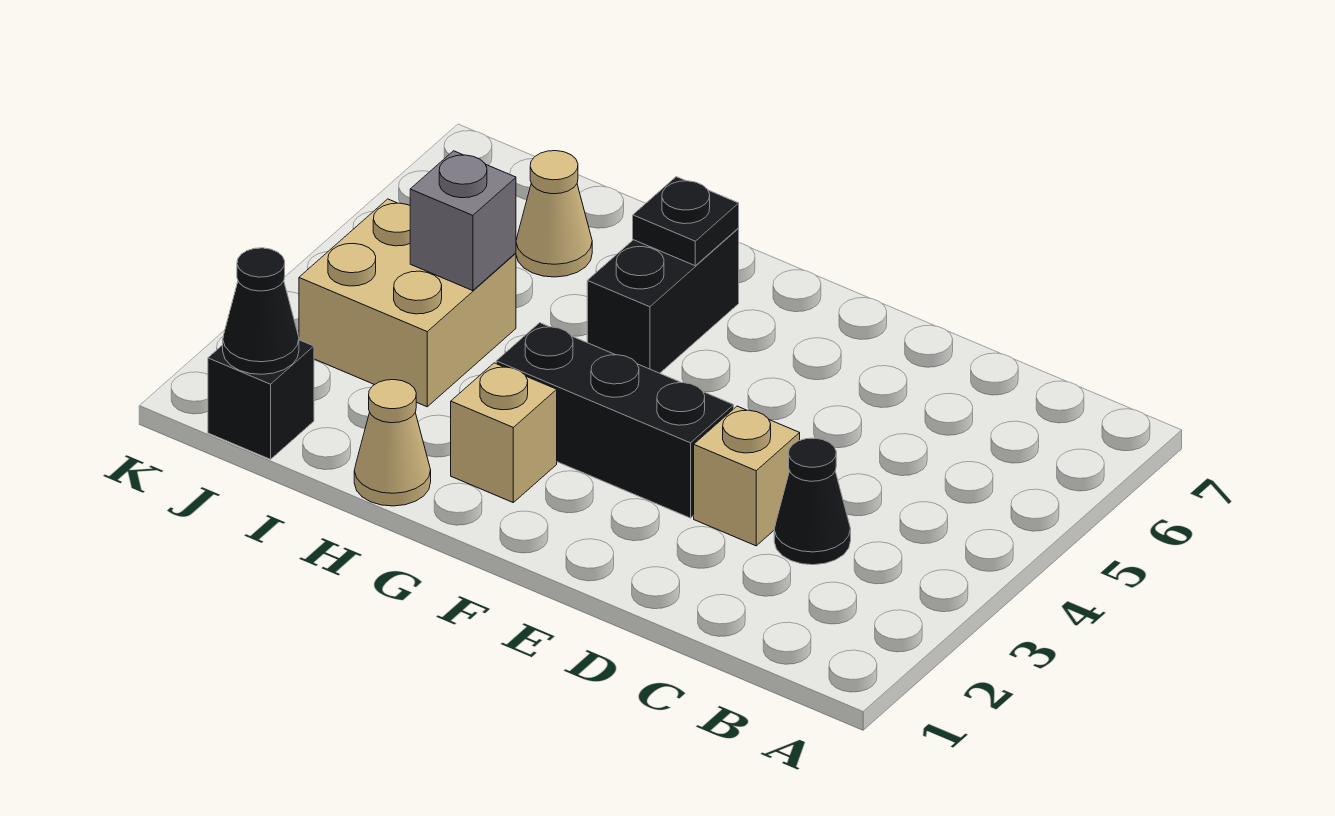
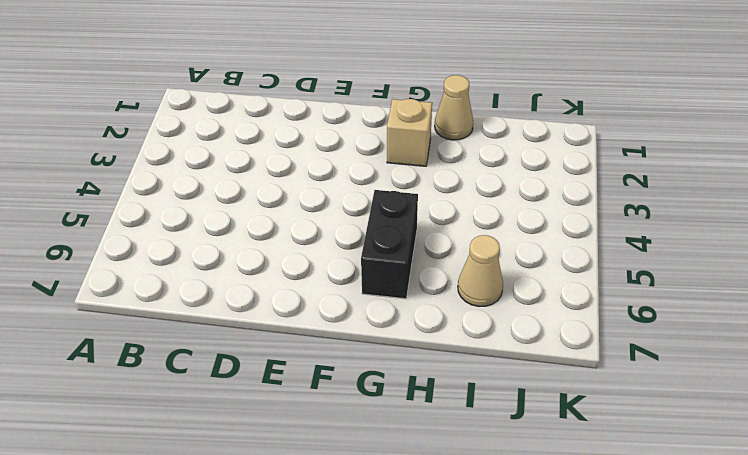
none -> black 1x1 cone [774,438,851,565]
none -> tan 1x1 brick [694,406,800,546]
none -> black 1x3 brick [496,323,734,518]

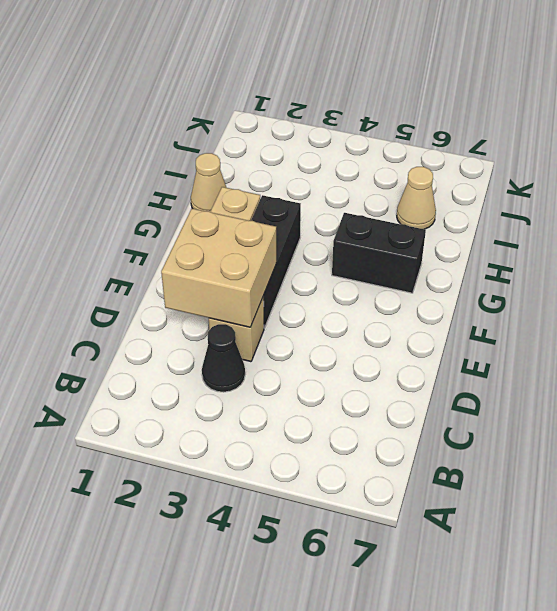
tan 2x2 brick [161,208,276,327] -> tan 2x2 brick moved to [299,199,516,407]
none -> black 1x1 brick [208,340,314,459]
none -> black 1x1 plate [633,177,739,266]
none -> grey 1x1 brick [410,151,516,291]

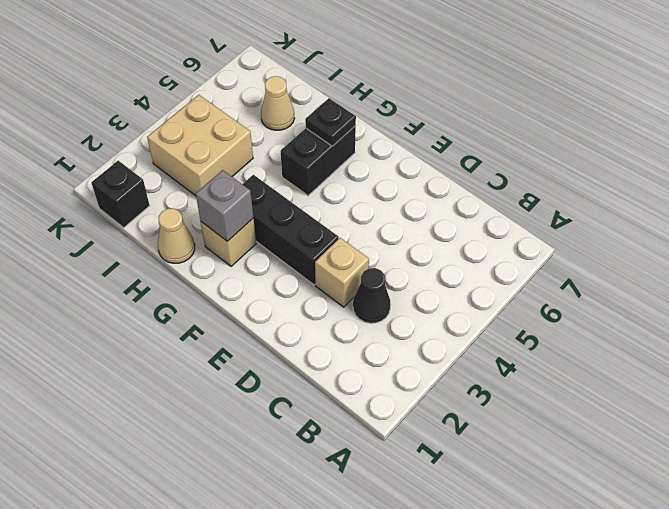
grey 1x1 brick [196,170,253,241] -> grey 1x1 brick moved to [410,151,516,291]
none -> black 1x1 cone [223,248,299,374]

